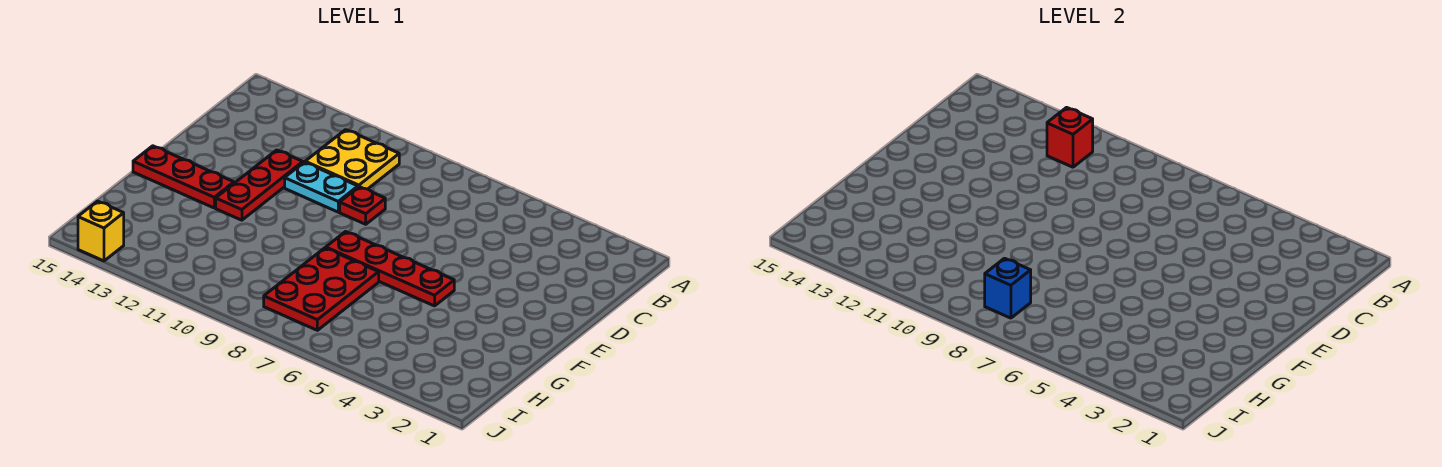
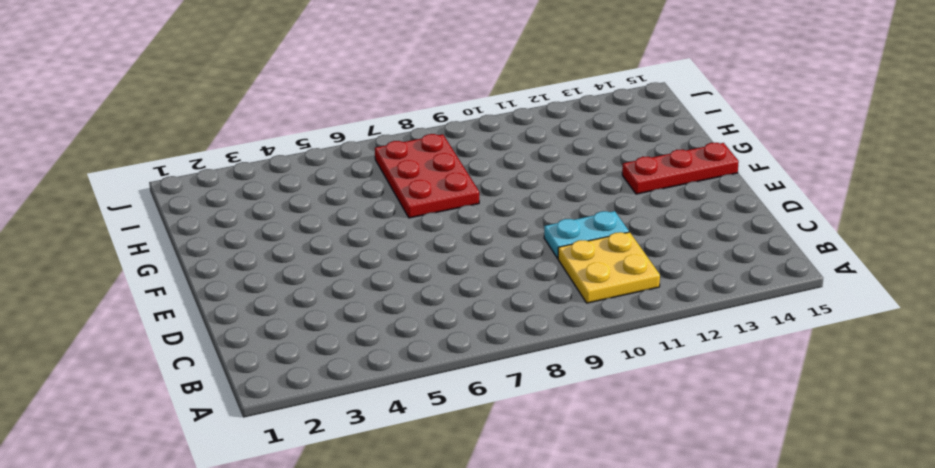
none -> red 1x1 plate [340,187,385,224]
none -> red 1x3 plate [216,150,303,220]

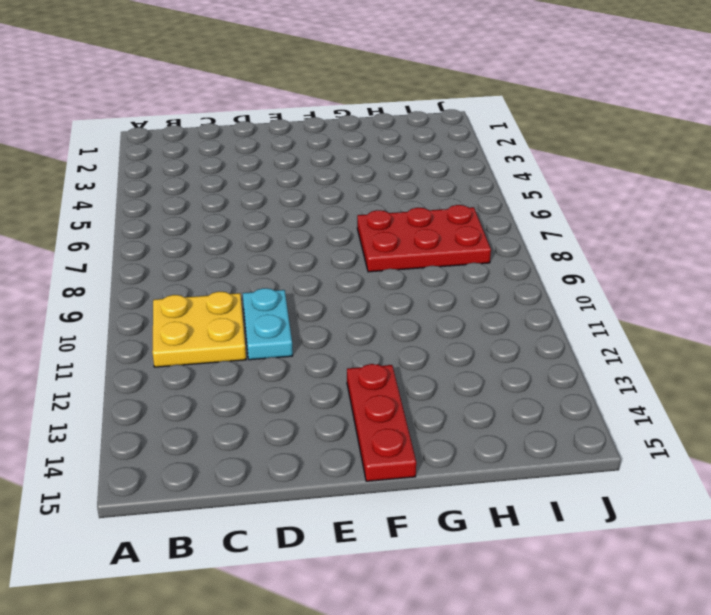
none -> red 1x1 plate [340,187,385,224]
none -> red 1x3 plate [216,150,303,220]

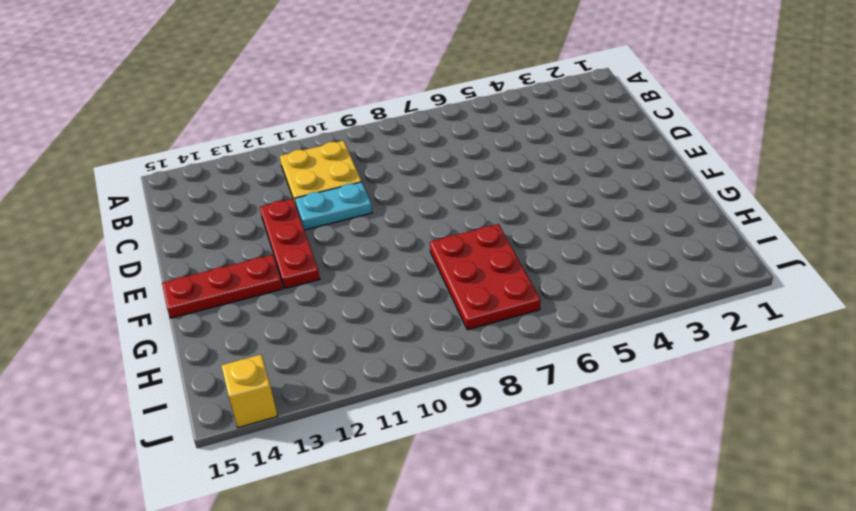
none -> red 1x1 plate [340,187,385,224]
none -> red 1x4 plate [326,232,454,306]

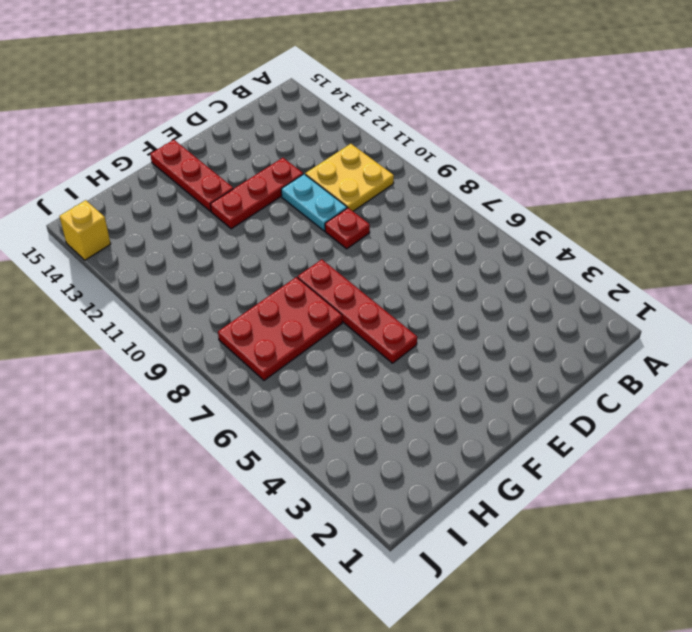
none -> red 1x1 brick [1047,107,1093,167]
none -> blue 1x1 brick [985,258,1031,318]

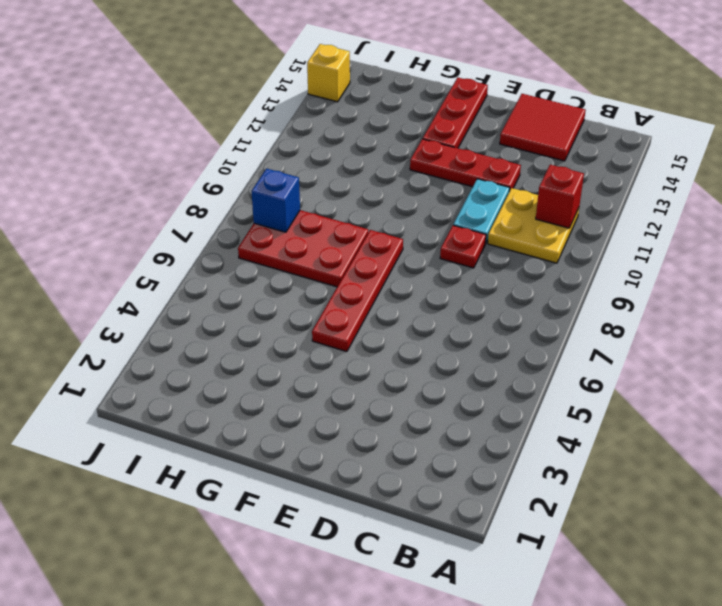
red 2x2 tile [500,94,586,161] -> none

